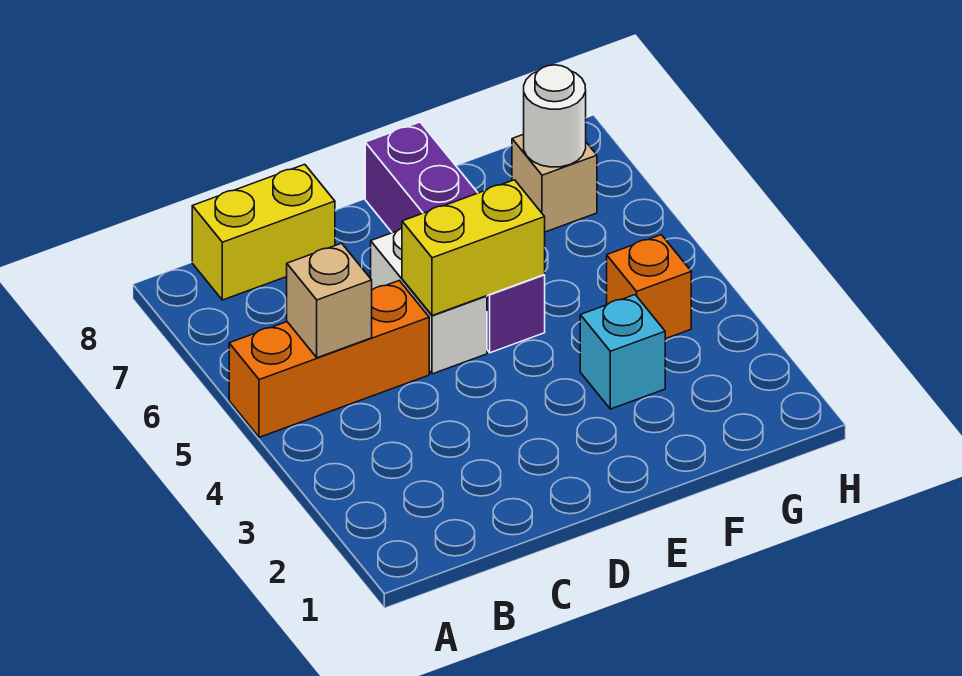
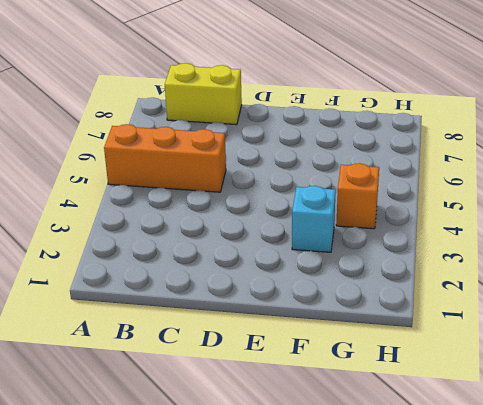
none -> white 1x2 brick [371,228,487,374]
none -> purple 1x4 brick [365,122,545,353]

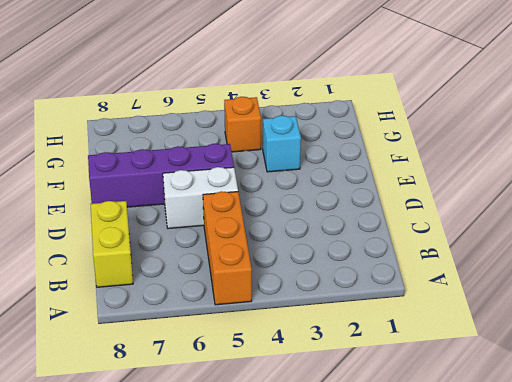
none -> tan 1x1 brick [512,134,597,232]
none -> tan 1x1 brick [287,243,372,358]

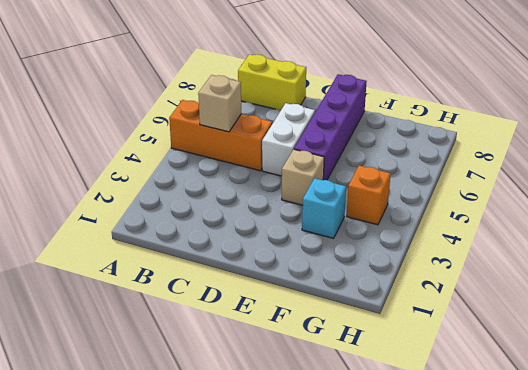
tan 1x1 brick [282,149,324,205] -> tan 1x1 brick moved to [512,134,597,232]
none -> yellow 1x2 brick [402,180,545,316]
none -> white 1x1 round brick [524,65,586,167]

